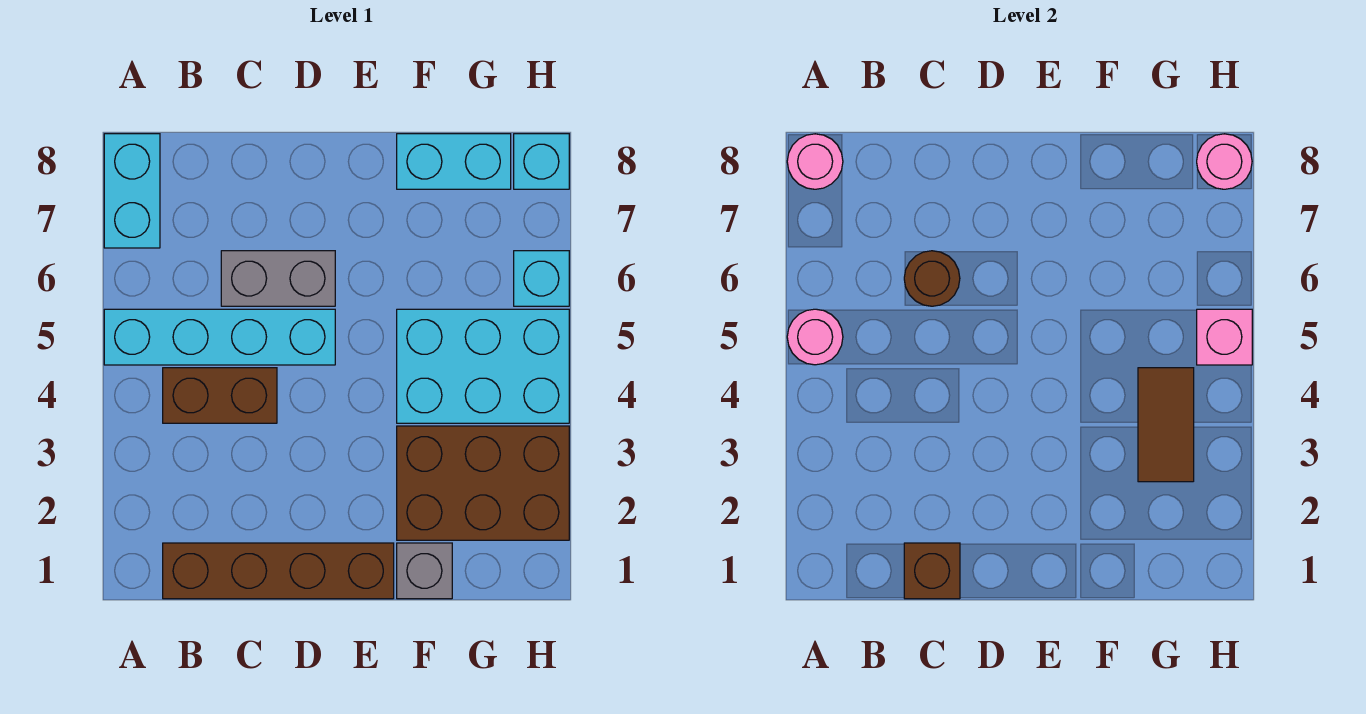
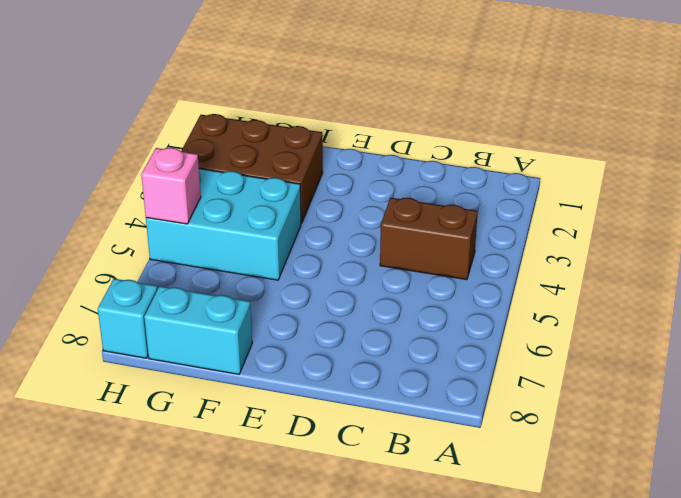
none -> cyan 1x4 brick [104,309,335,365]
none -> cyan 1x2 brick [104,134,160,248]
none -> brown 1x4 brick [163,543,394,599]

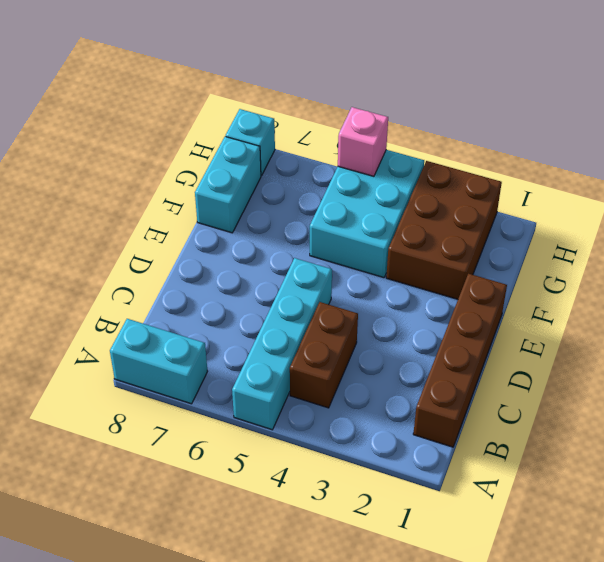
none -> grey 1x2 brick [221,251,335,306]
none -> grey 1x1 brick [397,543,452,599]
none -> cyan 1x1 brick [514,251,569,306]

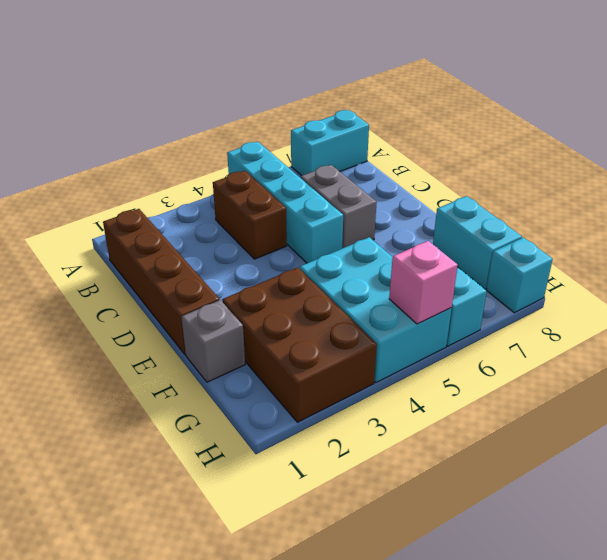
none -> pink 1x1 round brick [787,309,843,365]
none -> pink 1x1 round brick [787,134,843,189]
none -> brown 1x1 brick [904,543,960,599]

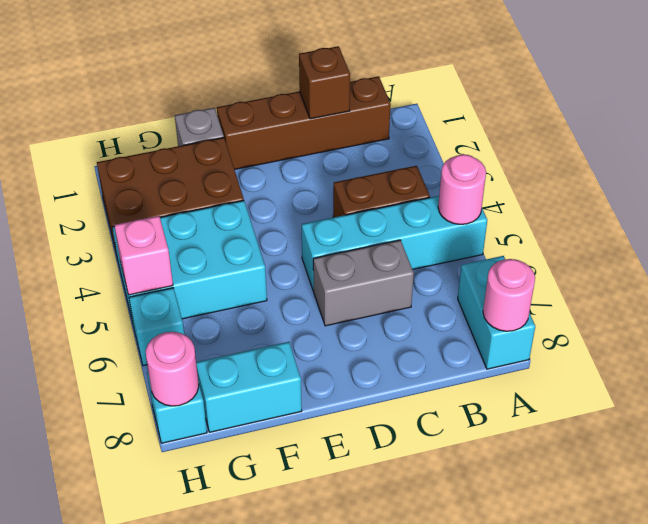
none -> brown 1x1 round brick [904,251,960,306]
none -> brown 1x2 tile [1138,368,1194,482]

